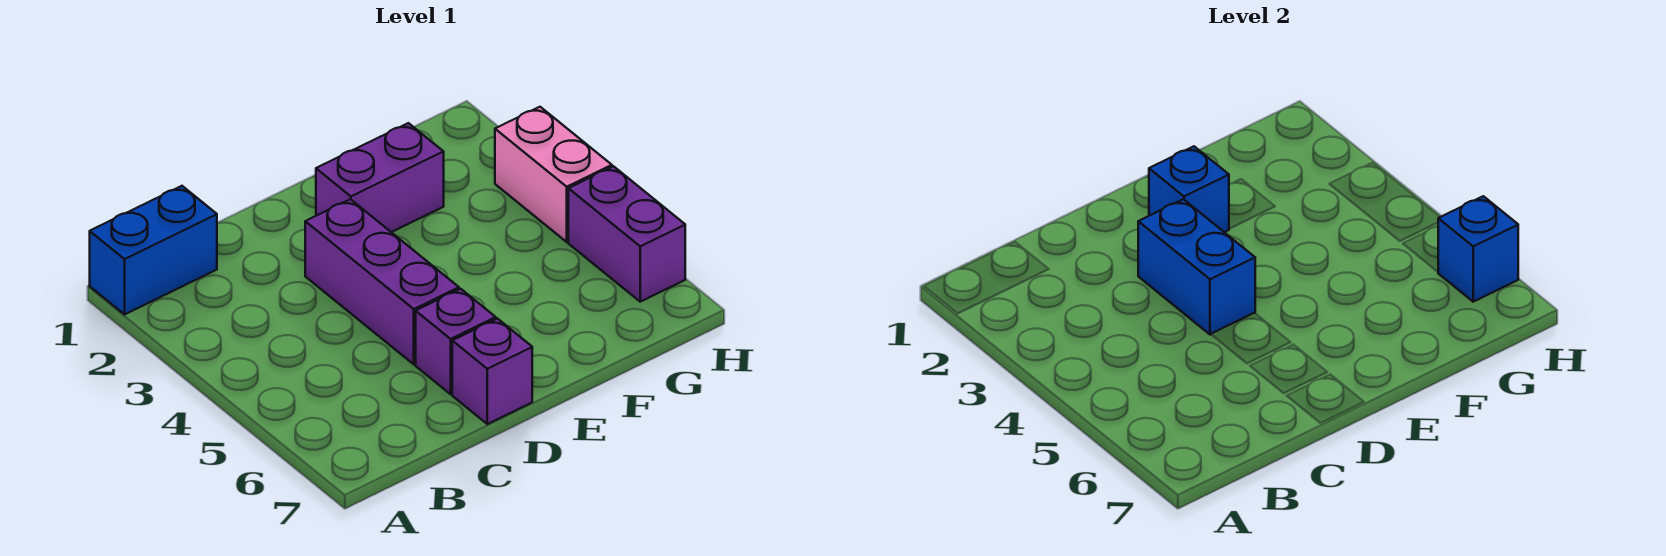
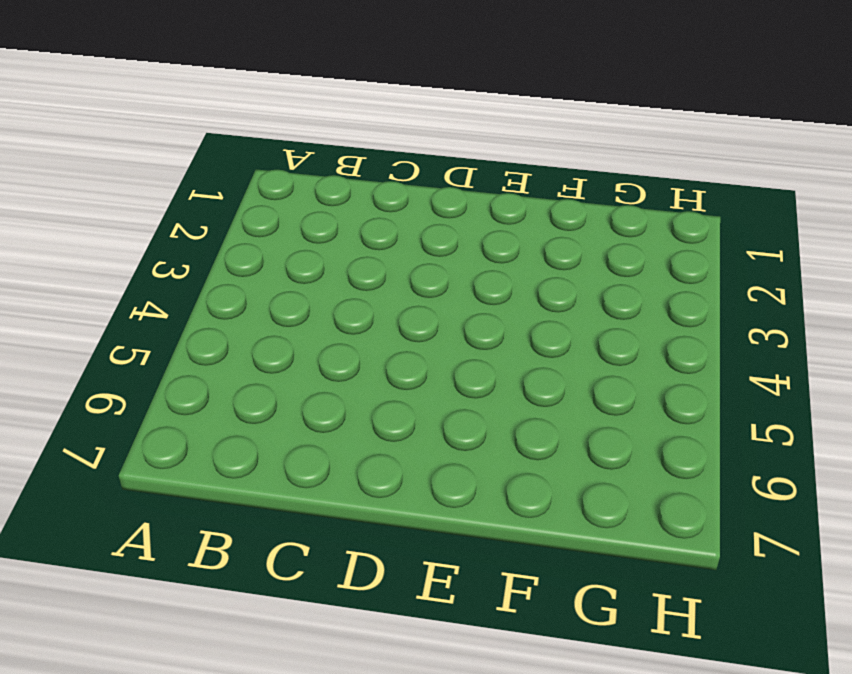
none -> blue 1x2 brick [90,186,217,314]
none -> purple 1x3 brick [305,199,459,364]

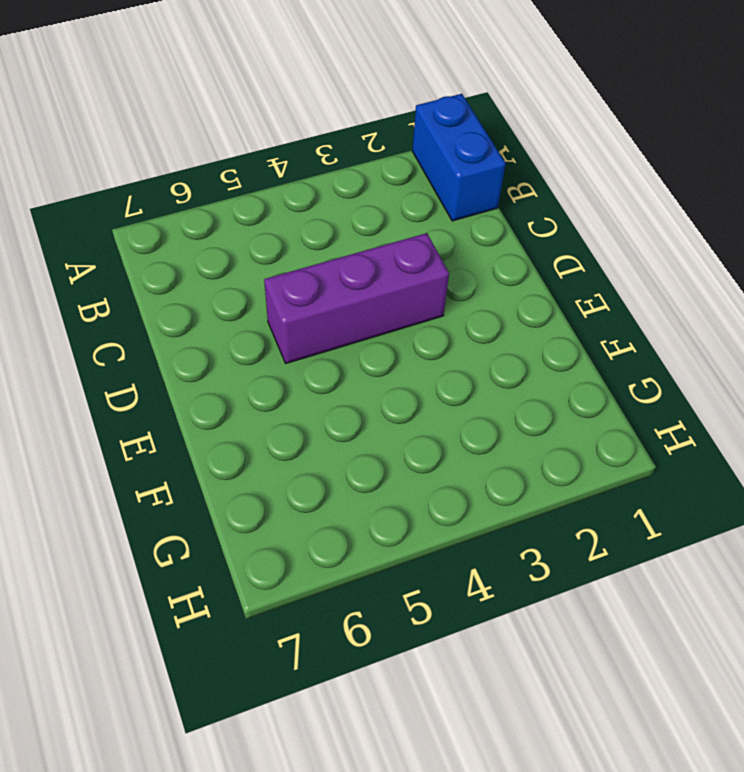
none -> purple 1x1 brick [416,289,496,394]
none -> purple 1x1 brick [452,319,532,424]

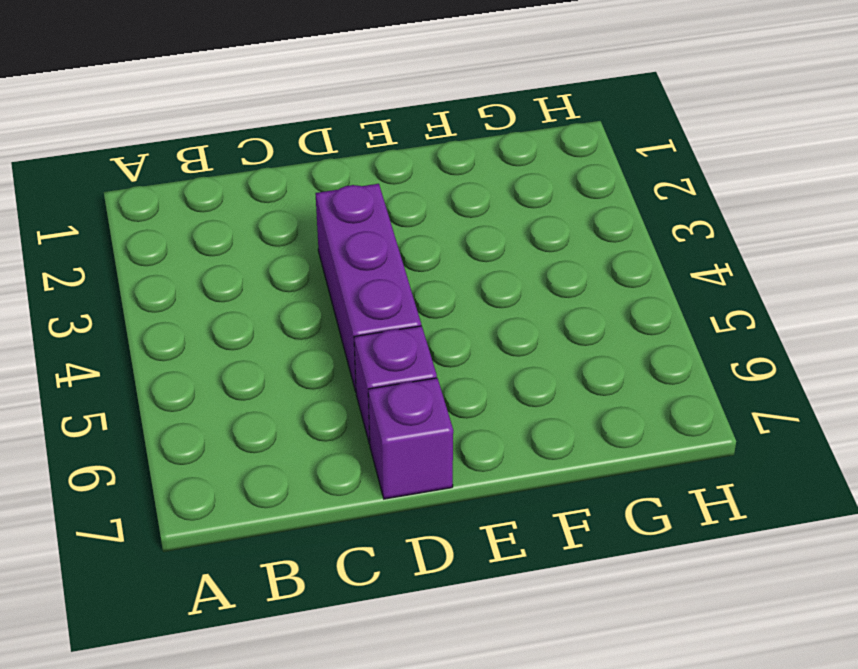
none -> blue 1x2 brick [90,186,217,314]
none -> purple 1x2 brick [316,123,444,232]

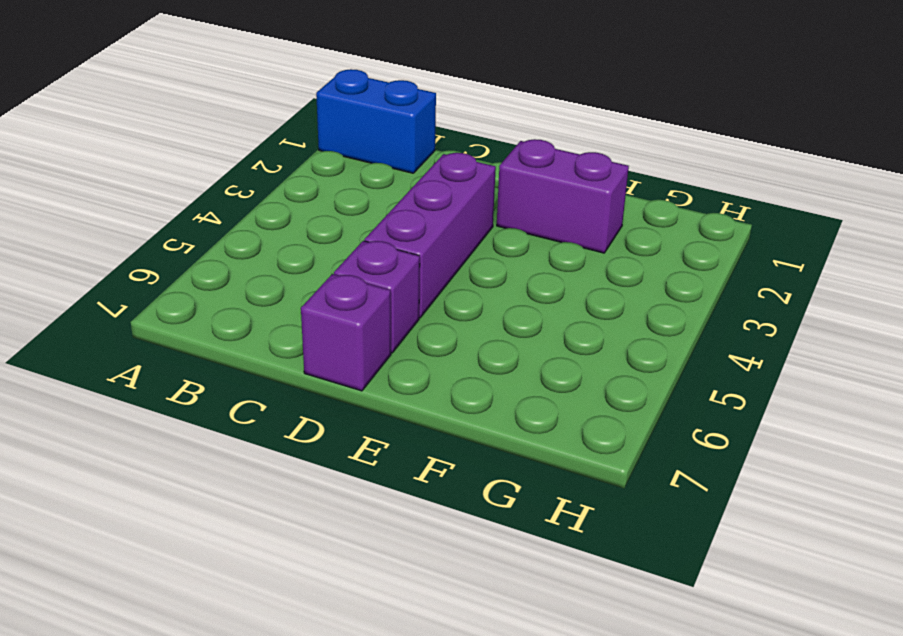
none -> pink 1x2 brick [495,107,612,242]
none -> purple 1x2 brick [568,166,685,302]

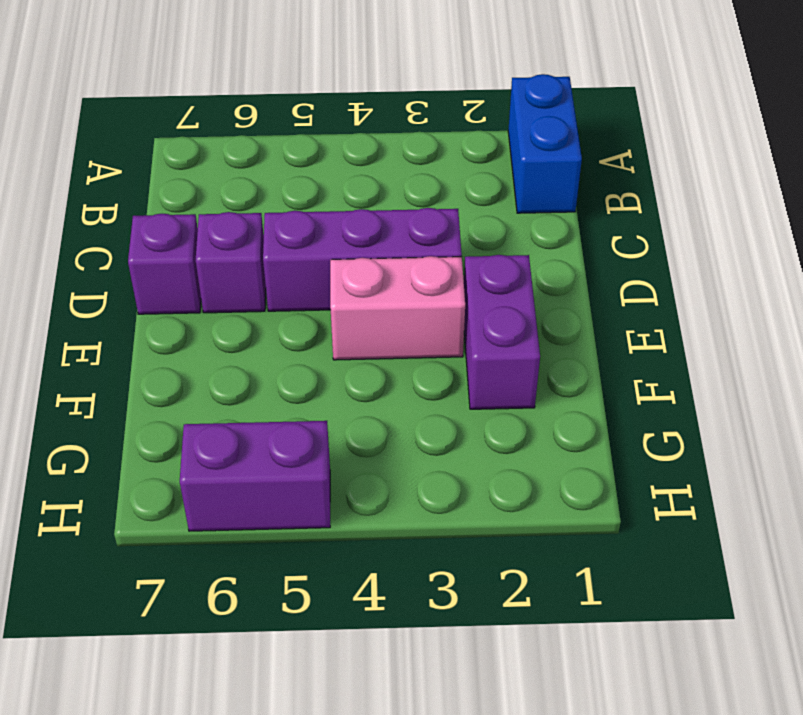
pink 1x2 brick [330,256,465,360] -> pink 1x2 brick moved to [495,107,612,242]
none -> blue 1x2 brick [1138,199,1255,335]
none -> blue 1x1 brick [1149,146,1229,232]

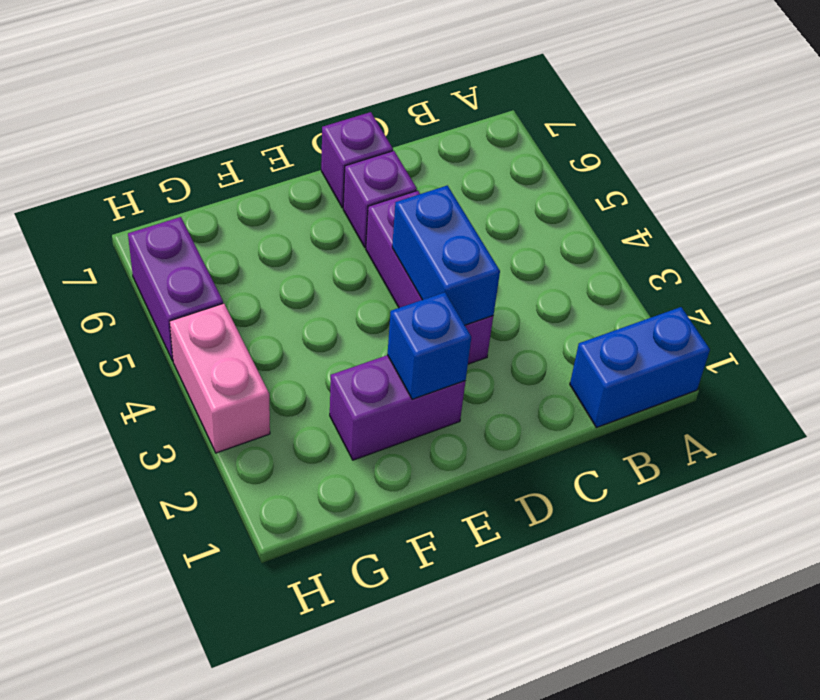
none -> blue 1x1 brick [1438,196,1518,302]

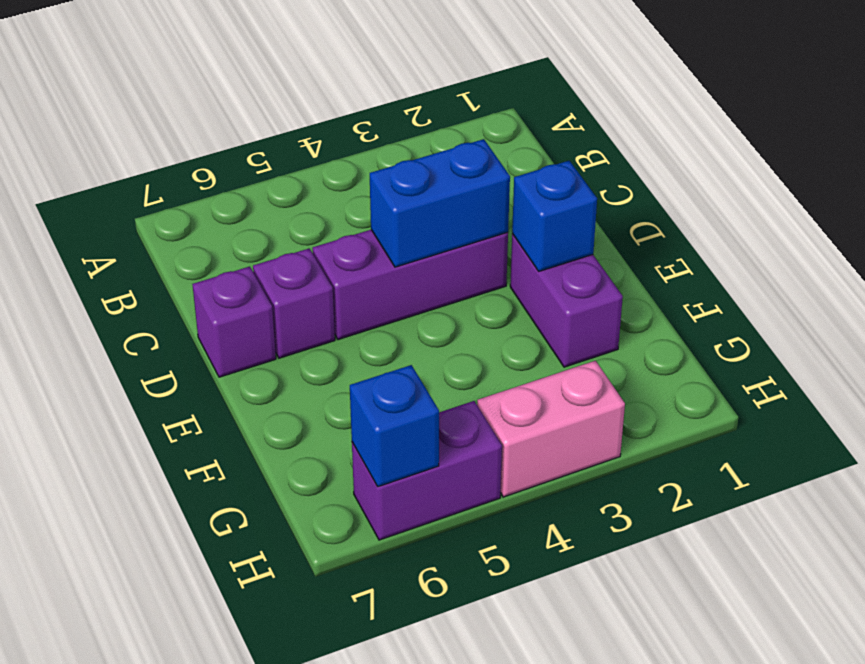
none -> blue 1x2 brick [90,186,217,314]

